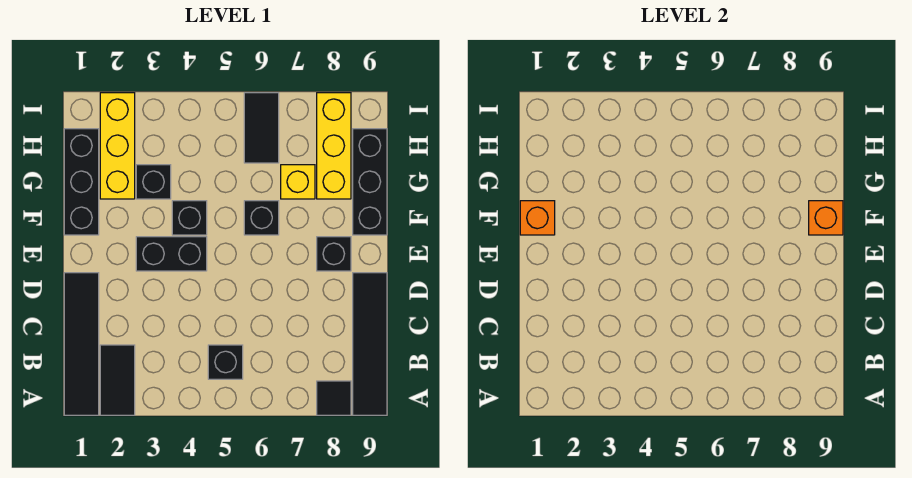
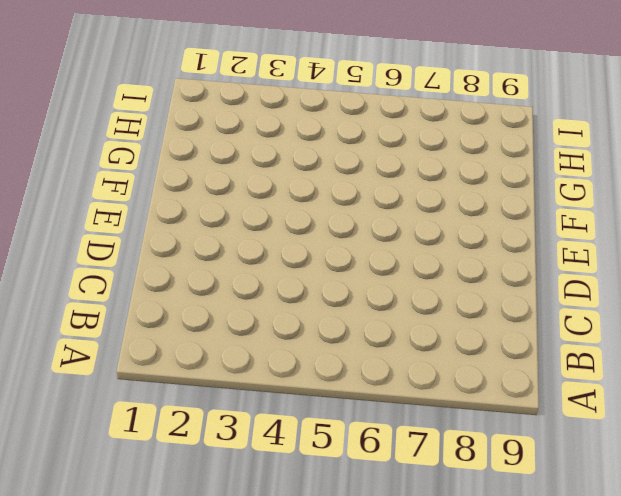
none -> black 1x4 tile [64,273,99,415]
none -> black 1x2 tile [100,345,135,415]
none -> black 1x1 tile [317,381,351,415]

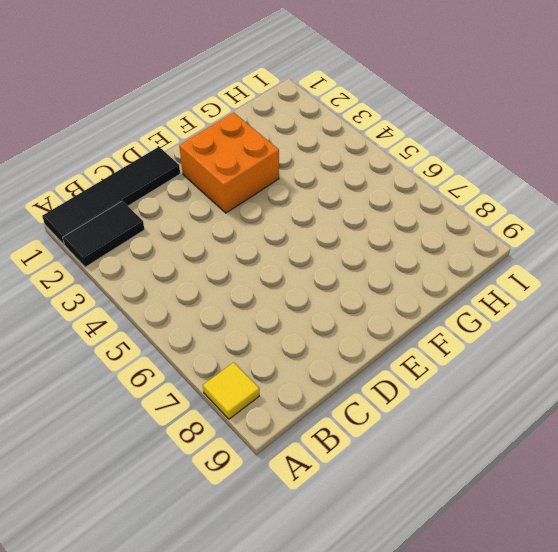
yellow 1x1 tile [203,362,259,419] -> black 1x1 tile [317,381,351,415]
orange 2x2 brick [179,113,279,213] -> black 1x2 brick [136,237,207,271]
none -> black 1x4 tile [353,273,387,415]
none -> black 1x1 brick [208,345,243,379]
none -> black 1x1 brick [317,237,351,271]

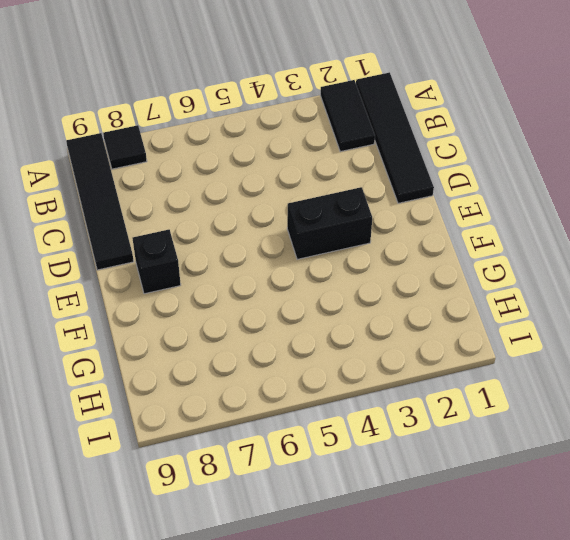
none -> black 1x1 brick [208,345,243,379]
none -> black 1x3 brick [64,129,99,235]
none -> black 1x1 brick [172,201,207,235]

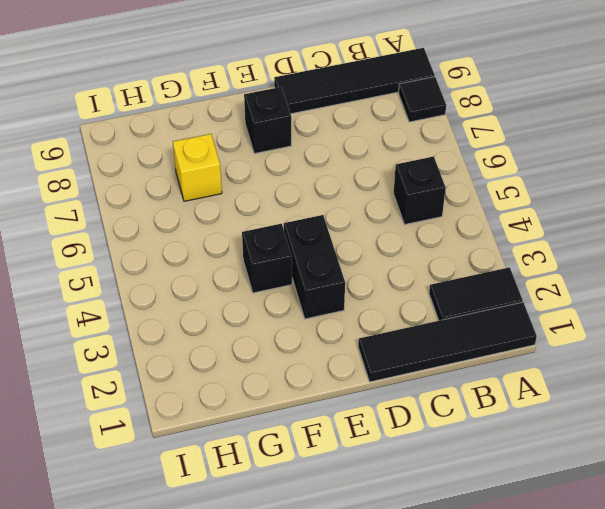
none -> black 1x3 brick [64,129,99,235]
none -> black 1x1 brick [244,201,279,235]
none -> black 1x3 brick [353,129,387,235]

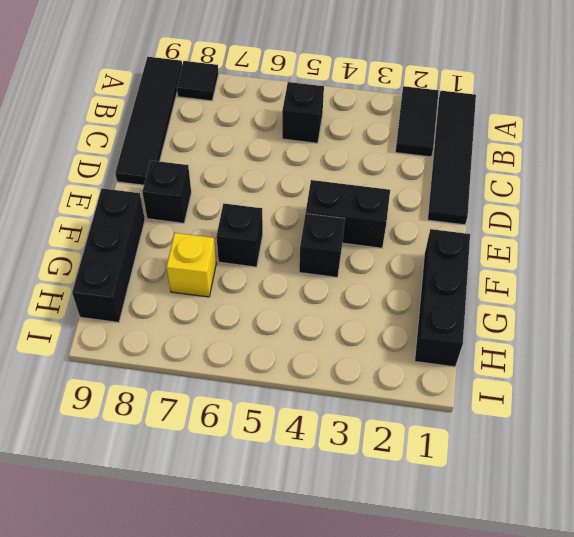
none -> yellow 1x3 brick [100,93,135,199]
none -> black 1x1 brick [136,165,171,199]
none -> yellow 1x3 brick [317,93,351,199]

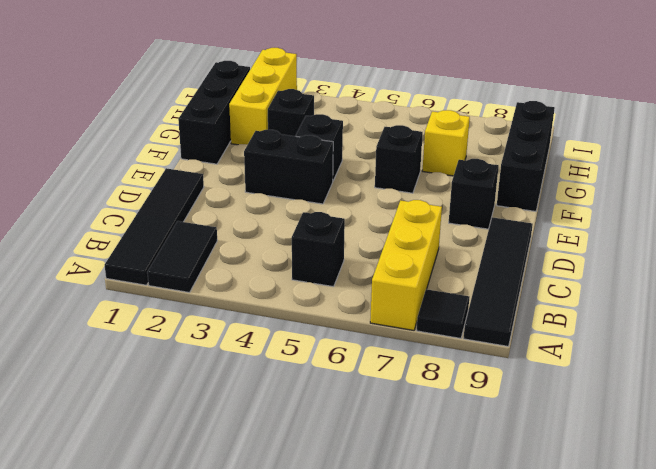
yellow 1x3 brick [370,200,442,330] -> yellow 1x3 brick moved to [317,93,351,199]
none -> black 1x2 tile [244,93,279,163]
none -> orange 1x1 brick [520,201,555,235]
none -> orange 1x1 brick [809,201,843,235]

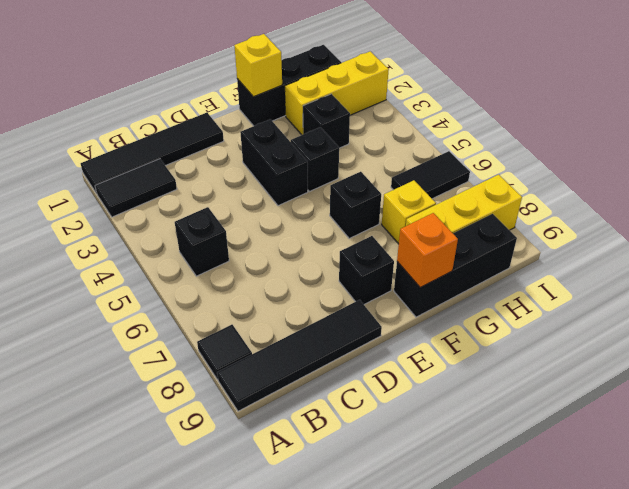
yellow 1x1 brick [234,34,282,97] -> orange 1x1 brick [520,201,555,235]

